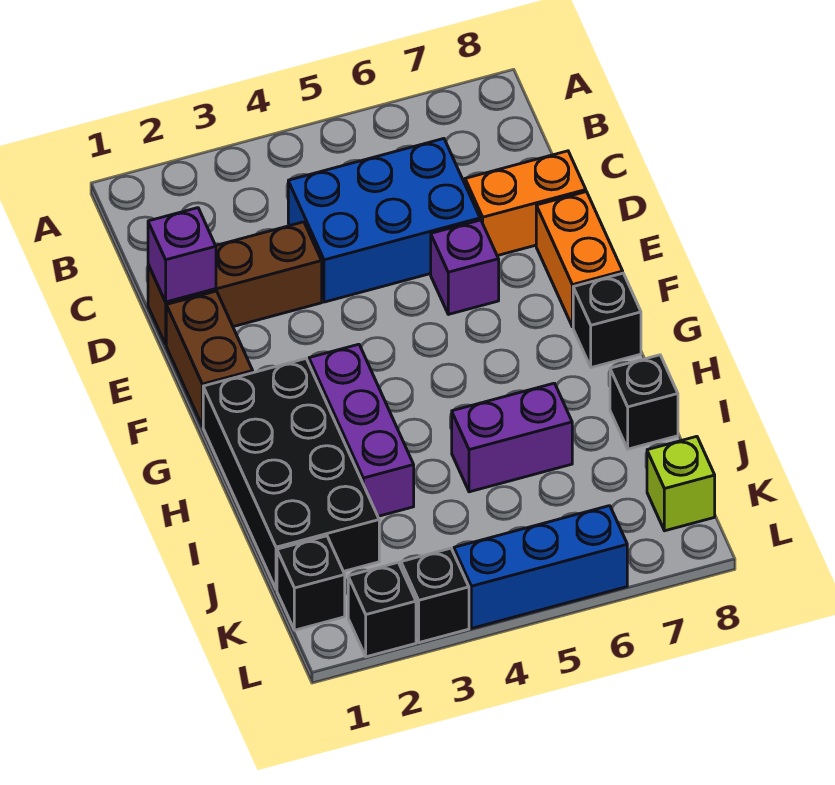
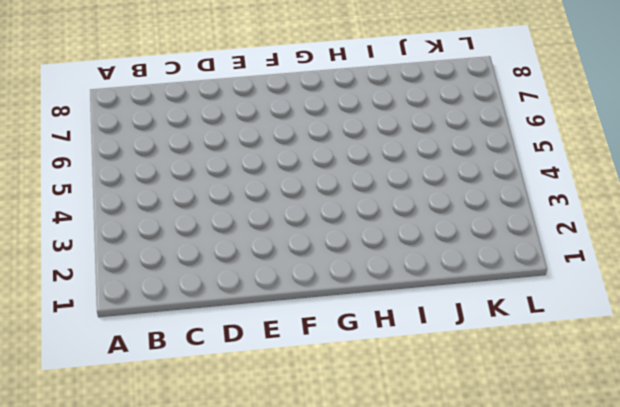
none -> blue 2x3 brick [288,139,480,302]
none -> brown 1x3 brick [148,222,322,344]
none -> orange 1x2 brick [465,151,586,256]

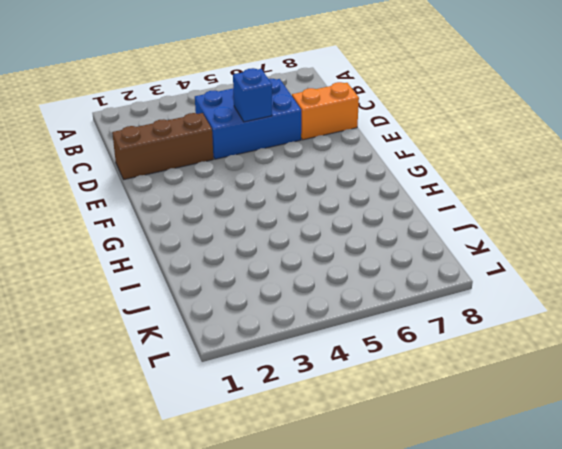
blue 1x1 brick [233,68,272,122] -> none
none -> brown 1x2 brick [166,291,253,426]
none -> purple 1x1 brick [431,220,499,314]
none -> orange 1x2 brick [536,192,623,327]

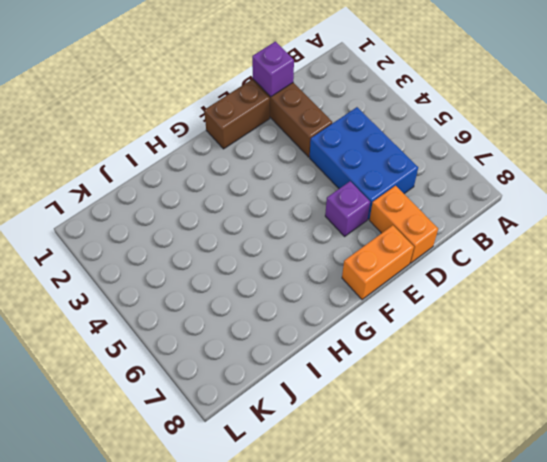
none -> black 2x4 brick [203,359,379,589]
none -> purple 1x3 brick [309,344,414,516]
none -> black 1x1 brick [573,273,641,368]

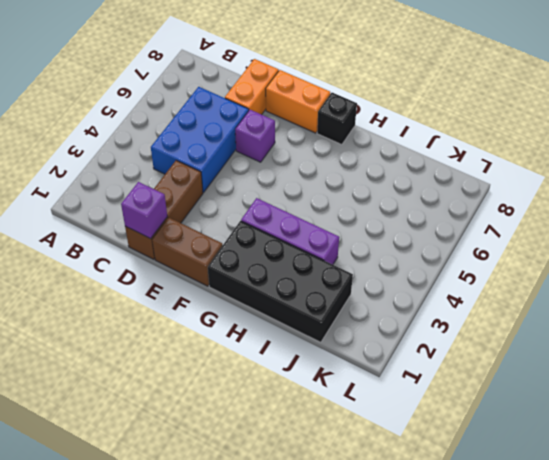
none -> purple 1x2 brick [452,383,572,492]
none -> black 1x1 brick [610,355,678,449]
none -> black 1x1 brick [277,536,345,630]

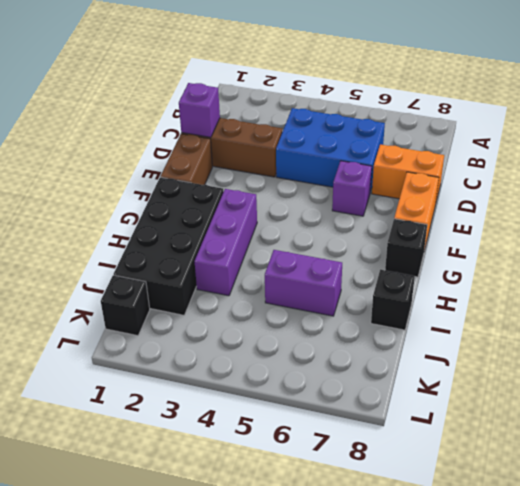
none -> lime 1x1 brick [647,436,715,531]
none -> black 1x1 brick [348,563,416,657]
none -> black 1x1 brick [401,548,469,643]

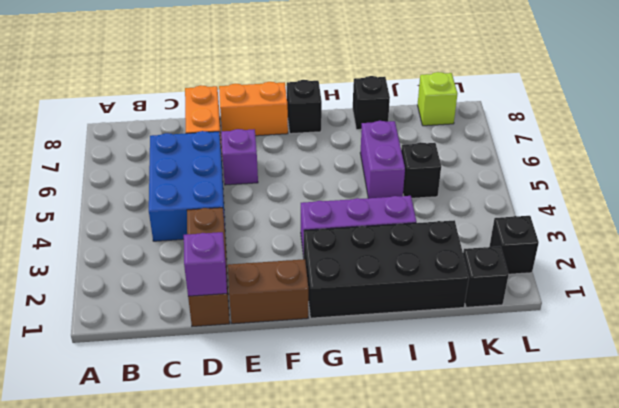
black 1x1 brick [401,142,441,198] -> black 1x1 brick moved to [401,548,469,643]
none -> blue 1x3 brick [454,506,627,628]

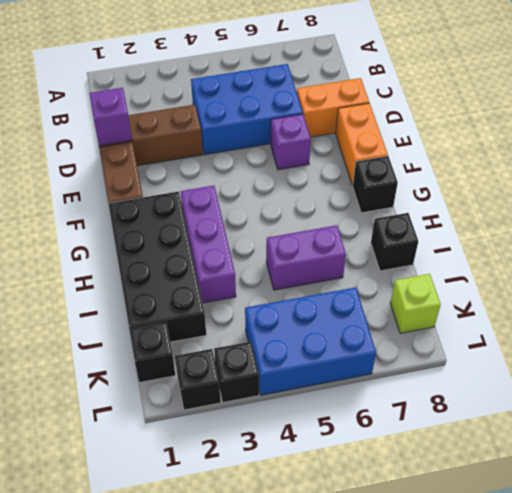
blue 2x3 brick [245,287,376,395] -> blue 1x3 brick [454,506,627,628]

